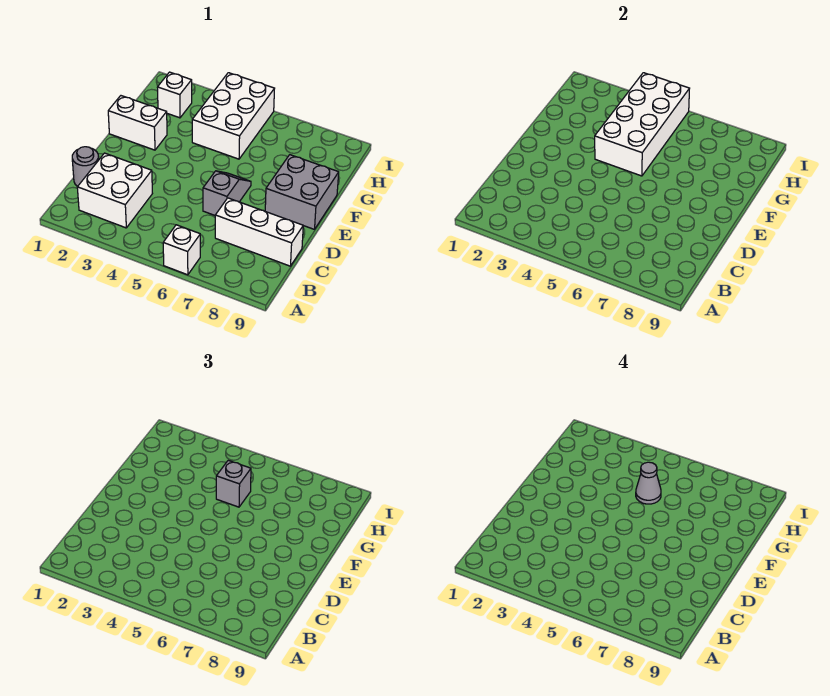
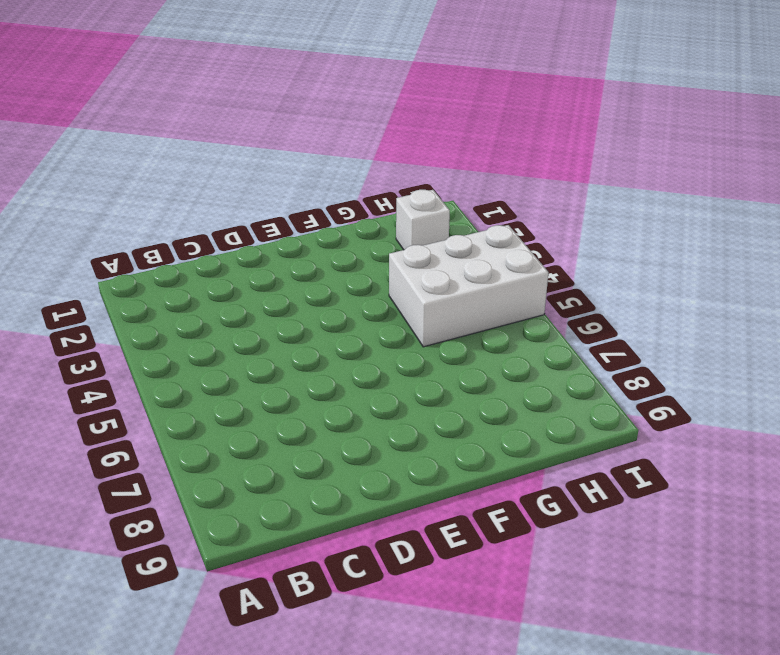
none -> white 1x1 brick [163,225,200,275]
none -> white 2x2 brick [77,153,152,228]
none -> grey 1x1 round brick [72,147,99,187]

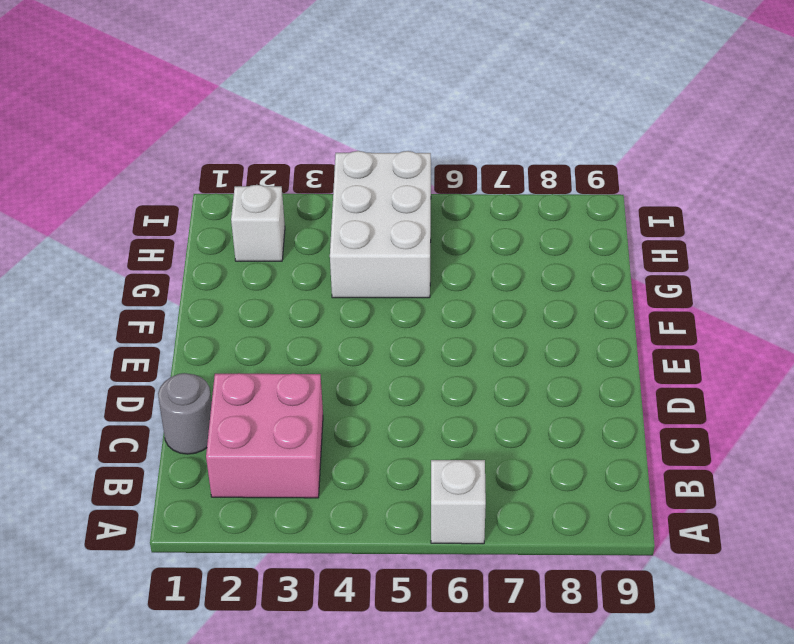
pink 2x2 brick [206,373,323,498] -> white 2x2 brick [77,153,152,228]
none -> white 1x3 brick [215,198,303,266]
none -> grey 1x2 slope [203,171,251,215]
none -> grey 2x2 brick [265,155,339,229]

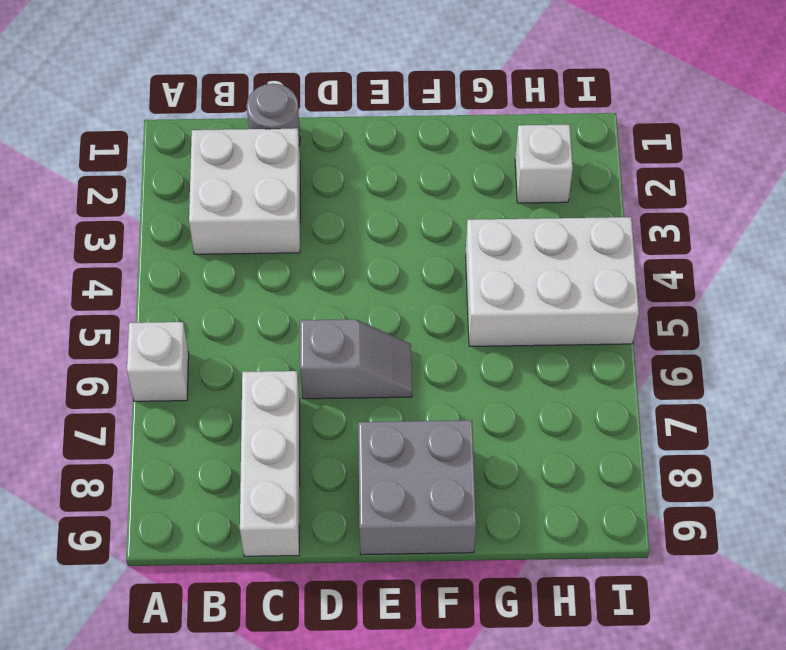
none -> white 1x2 brick [108,96,167,150]
none -> white 2x4 brick [595,73,690,176]
none -> grey 1x1 brick [216,460,251,507]

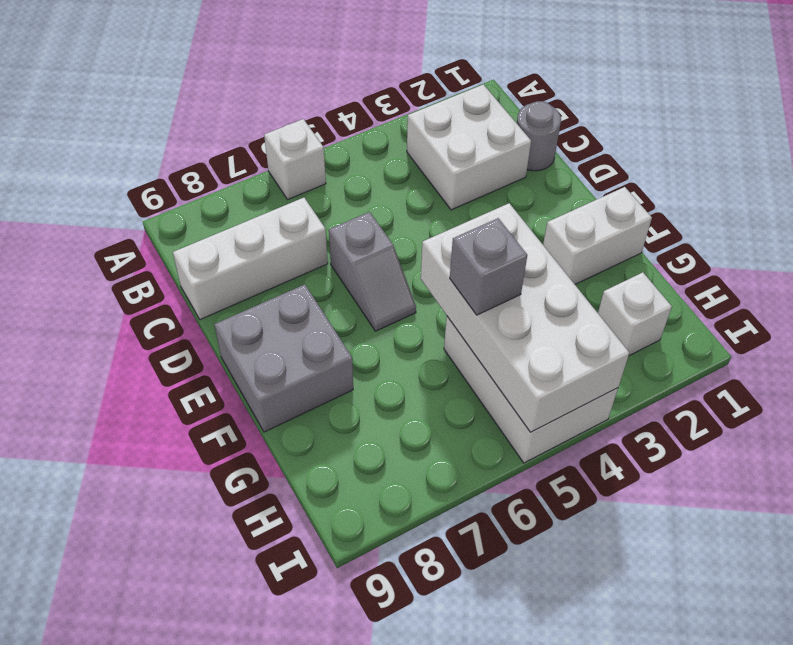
none -> grey 1x1 cone [636,462,661,504]

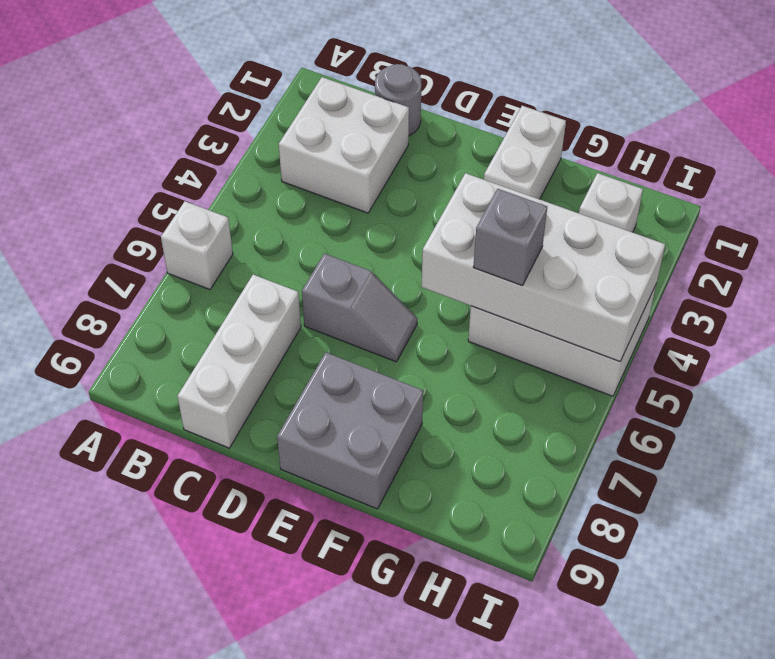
none -> grey 1x1 cone [636,462,661,504]

